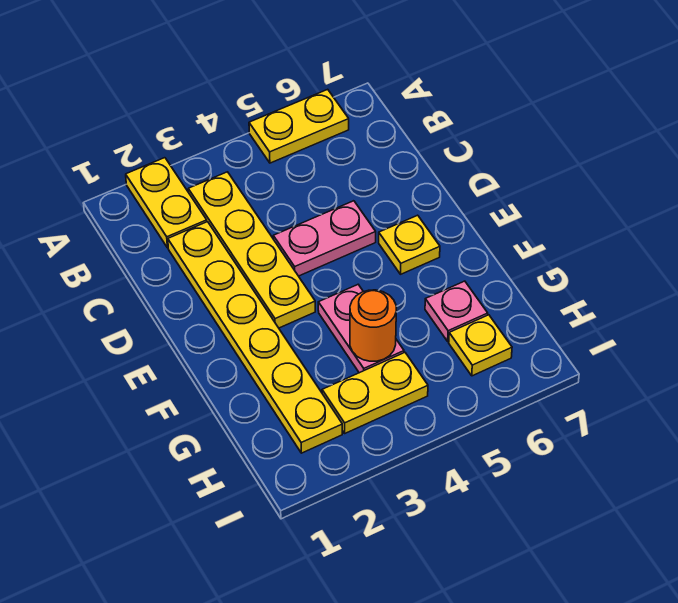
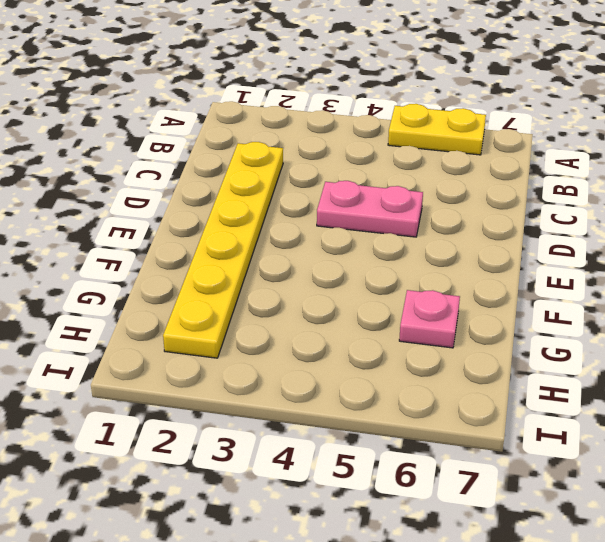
none -> yellow 1x2 plate [126,158,207,248]
none -> yellow 1x4 plate [188,172,315,328]

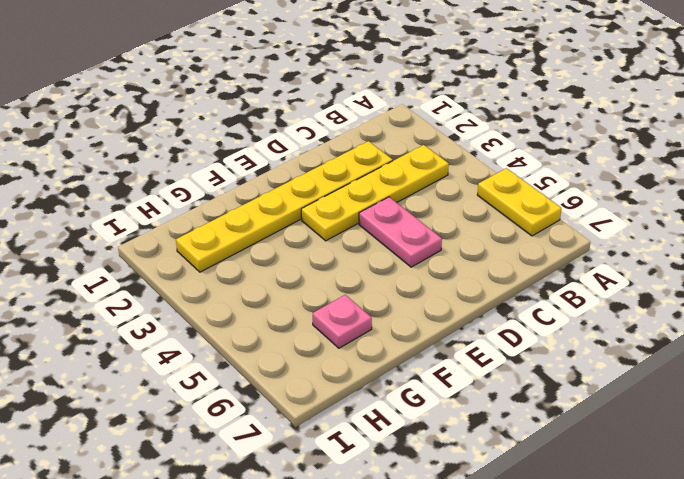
none -> yellow 1x2 plate [126,158,207,248]
none -> yellow 1x1 plate [379,215,440,274]

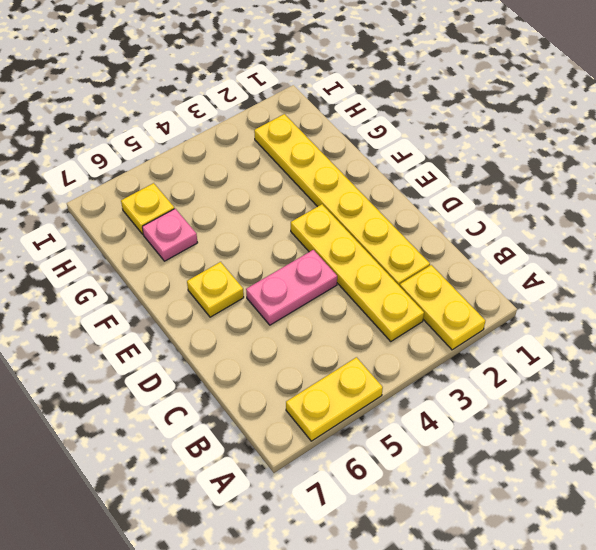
none -> pink 1x2 plate [318,285,404,373]
none -> yellow 1x2 plate [322,353,428,433]

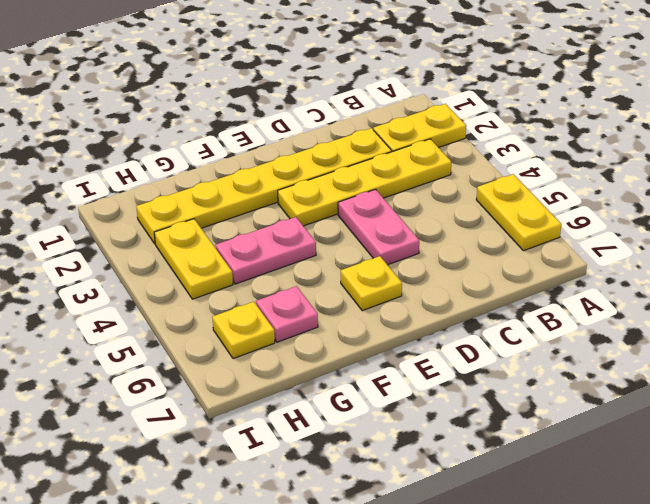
none -> orange 1x1 round brick [350,290,396,361]

